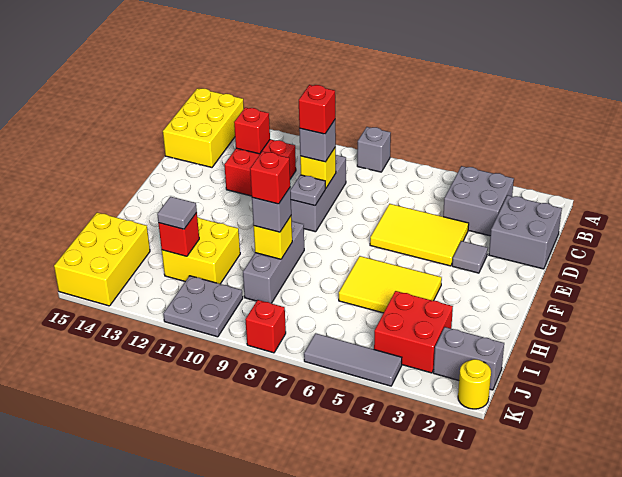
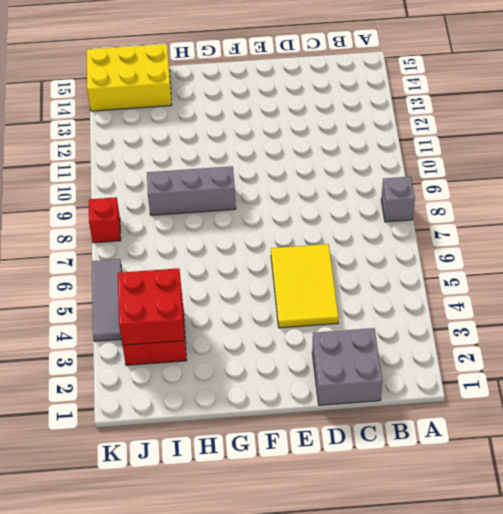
red 2x2 brick [118,268,185,345] -> red 2x2 brick moved to [224,139,296,196]
none -> yellow 2x3 brick [163,88,244,167]
none -> grey 2x2 brick [443,166,514,236]
none -> grey 1x3 brick [291,155,346,232]

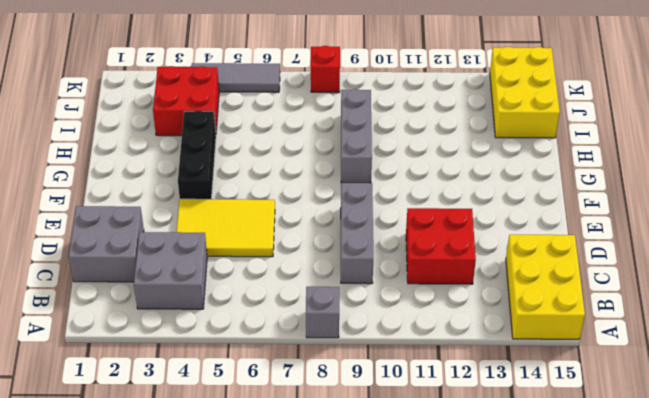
black 1x3 brick [178,111,216,199] -> yellow 2x3 tile [339,256,442,313]
none -> grey 1x1 tile [452,241,488,273]
none -> yellow 2x2 brick [162,217,240,284]
none -> grey 1x2 brick [433,327,504,390]

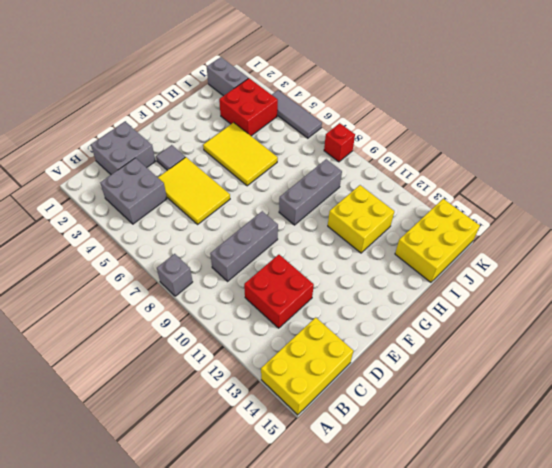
none -> grey 2x2 plate [163,276,243,337]
none -> yellow 1x1 round brick [458,359,491,409]
none -> red 1x1 brick [234,108,270,154]

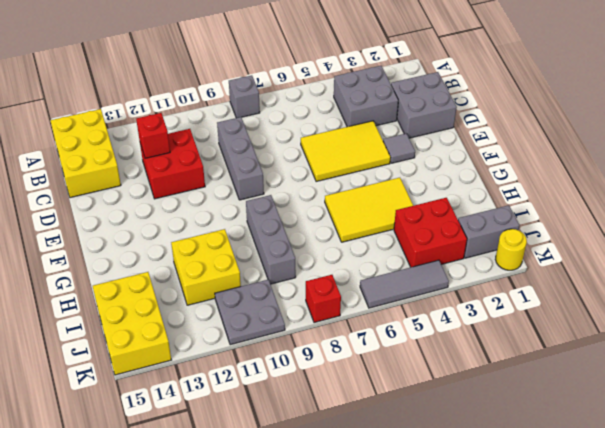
none -> yellow 1x1 brick [300,147,336,189]
none -> grey 1x1 plate [290,175,325,206]
none -> yellow 1x1 brick [254,216,292,259]

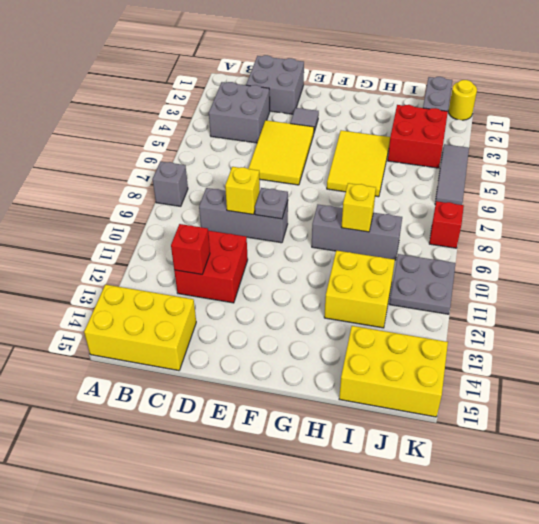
none -> red 1x1 brick [158,213,199,256]
none -> grey 1x1 brick [299,120,336,162]
none -> grey 1x1 brick [252,188,291,232]

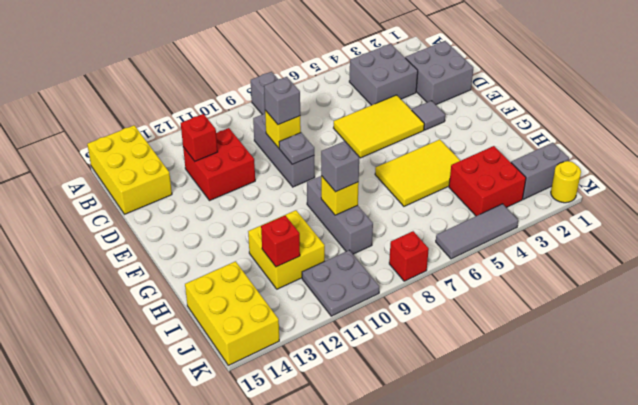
none -> grey 1x1 tile [157,197,197,229]
none -> red 1x1 brick [299,85,335,134]
none -> red 1x1 brick [250,151,290,204]

